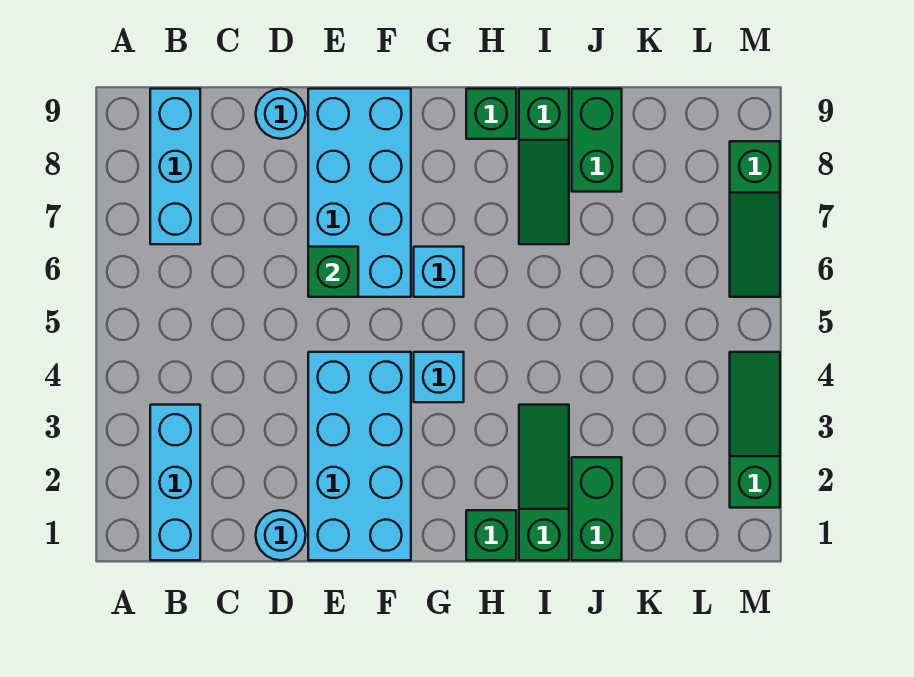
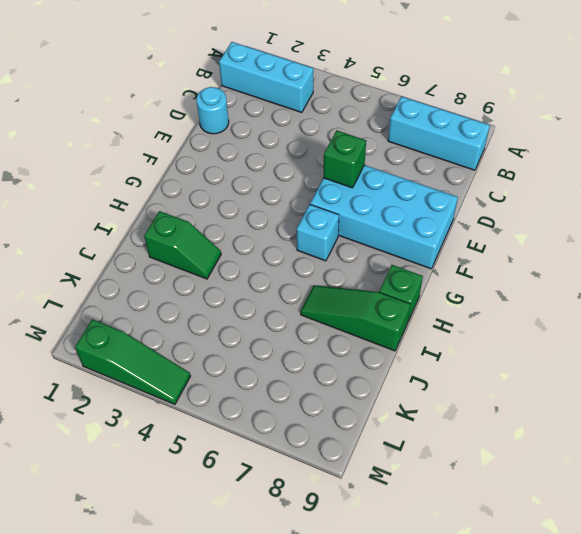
green 1x2 slope [144,211,221,279] -> green 1x3 slope [519,405,569,560]
none -> cyan 1x1 round brick [256,89,306,139]
none -> cyan 2x4 brick [308,352,411,560]
none -> cyan 1x1 brick [414,352,464,402]

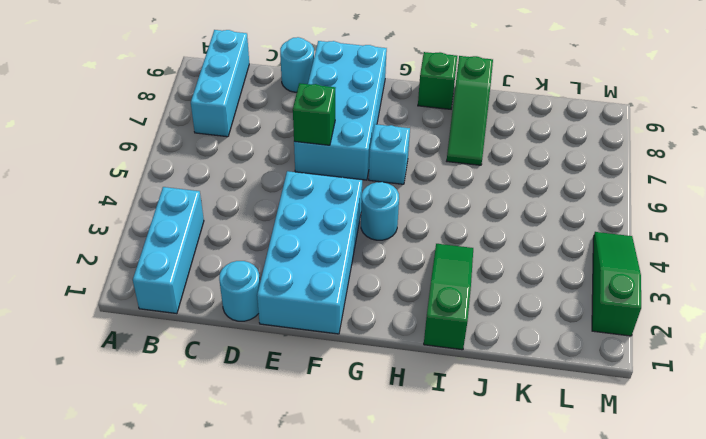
cyan 1x1 round brick [361,182,399,240] -> cyan 1x1 brick [414,352,464,402]
none -> green 1x1 brick [466,510,516,560]
none -> green 1x2 brick [572,457,622,560]
none -> green 1x2 brick [572,89,622,192]

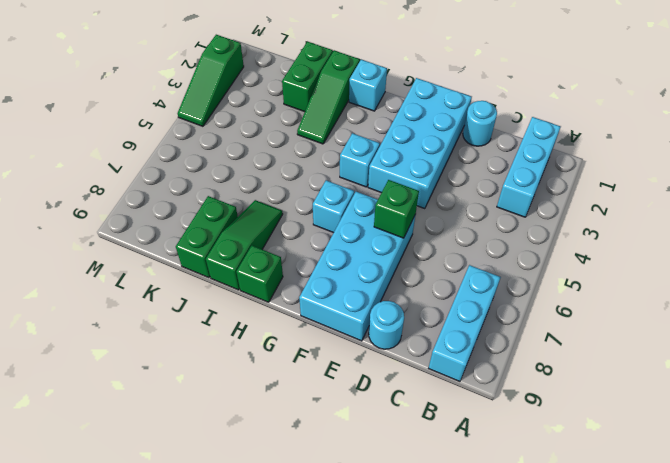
cyan 1x1 brick [349,60,387,111] -> green 1x1 brick [466,510,516,560]
none -> green 1x3 slope [730,141,780,297]

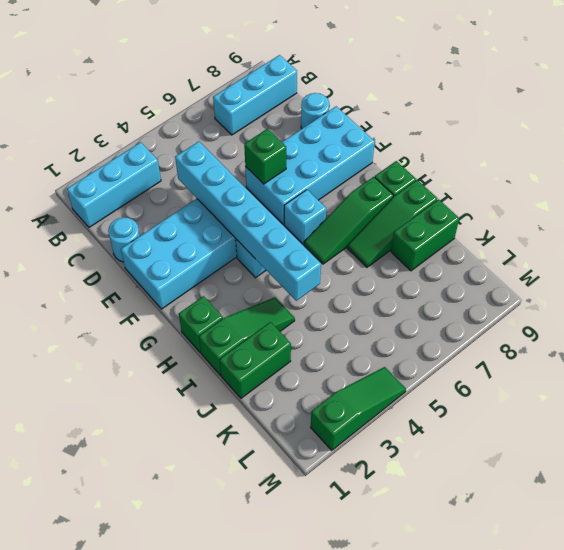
cyan 1x6 brick [175,142,321,301] -> none
green 1x3 slope [304,177,394,264] -> green 1x3 slope moved to [730,141,780,297]

